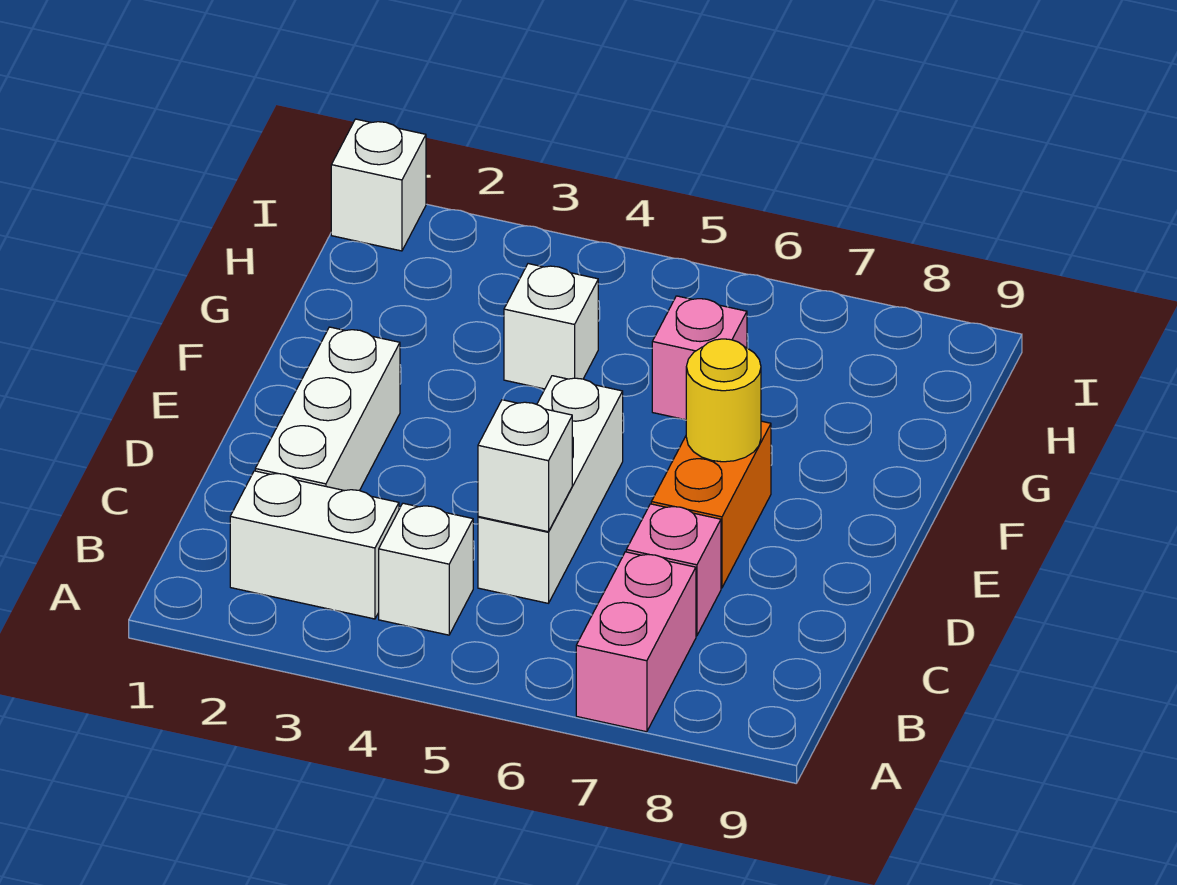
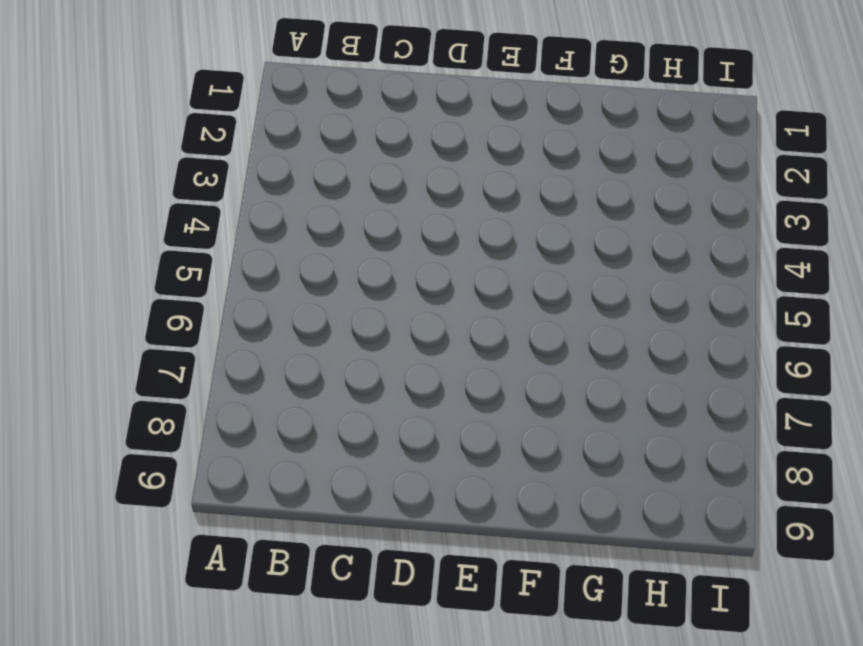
none -> pink 1x2 brick [576,552,696,732]
none -> white 1x2 brick [230,471,399,619]
none -> white 1x1 brick [379,503,473,635]

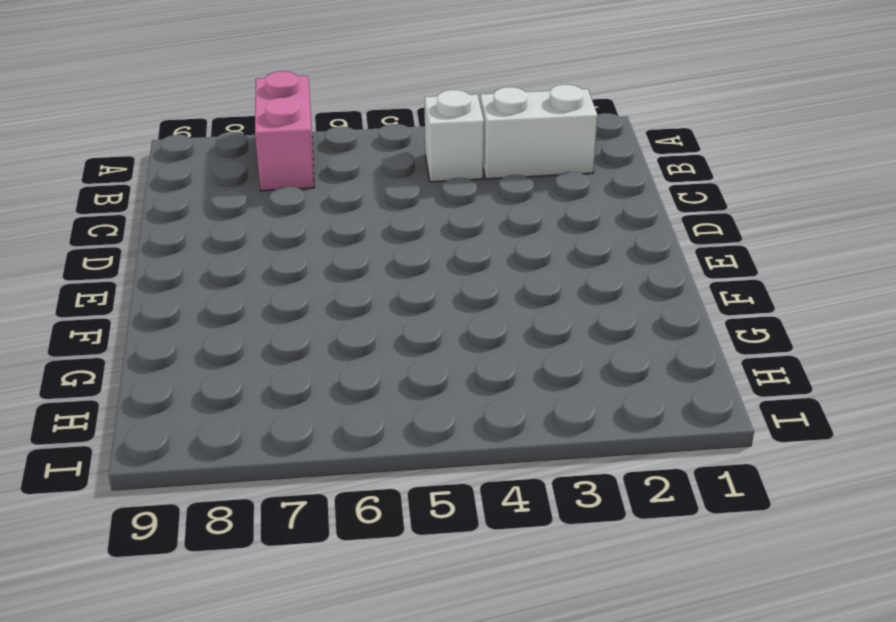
none -> white 1x3 brick [255,327,400,491]
none -> white 1x3 brick [478,376,623,603]
none -> pink 1x1 brick [626,504,721,636]

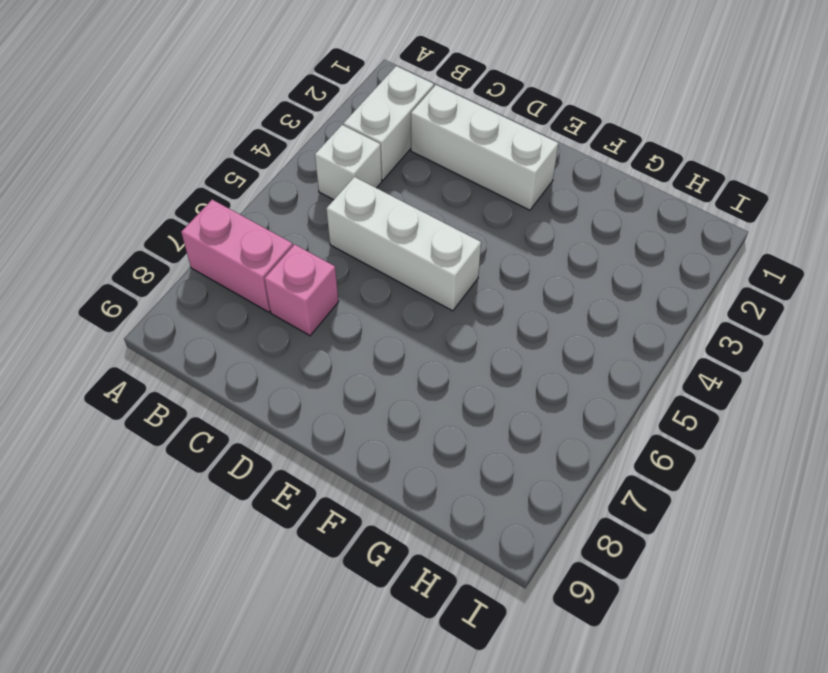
none -> orange 1x2 brick [651,421,771,588]
none -> white 1x1 brick [504,264,598,389]
none -> pink 1x1 brick [652,296,747,420]

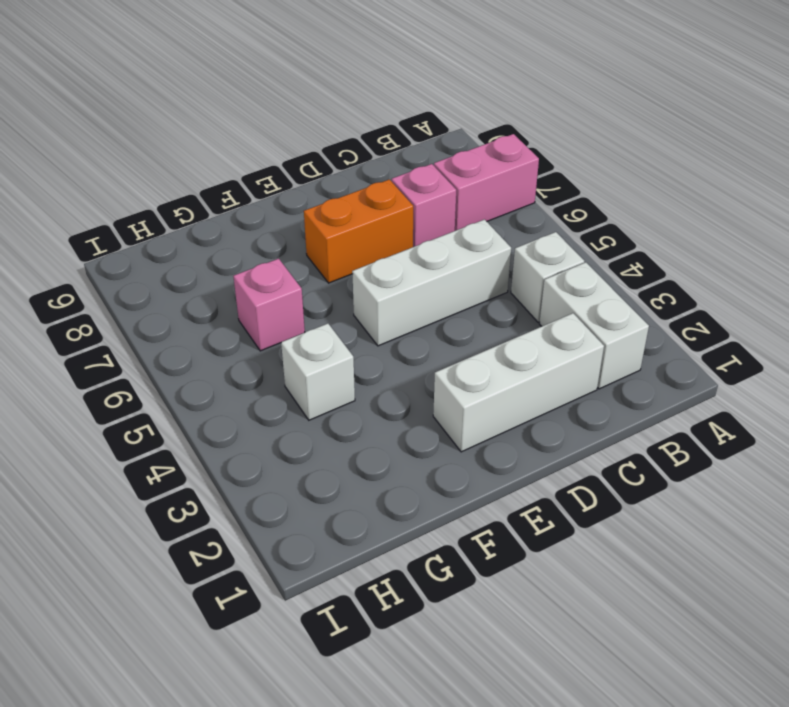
none -> white 1x1 brick [331,119,426,251]
none -> white 1x1 brick [478,400,572,532]
none -> yellow 1x1 round brick [686,339,761,462]

